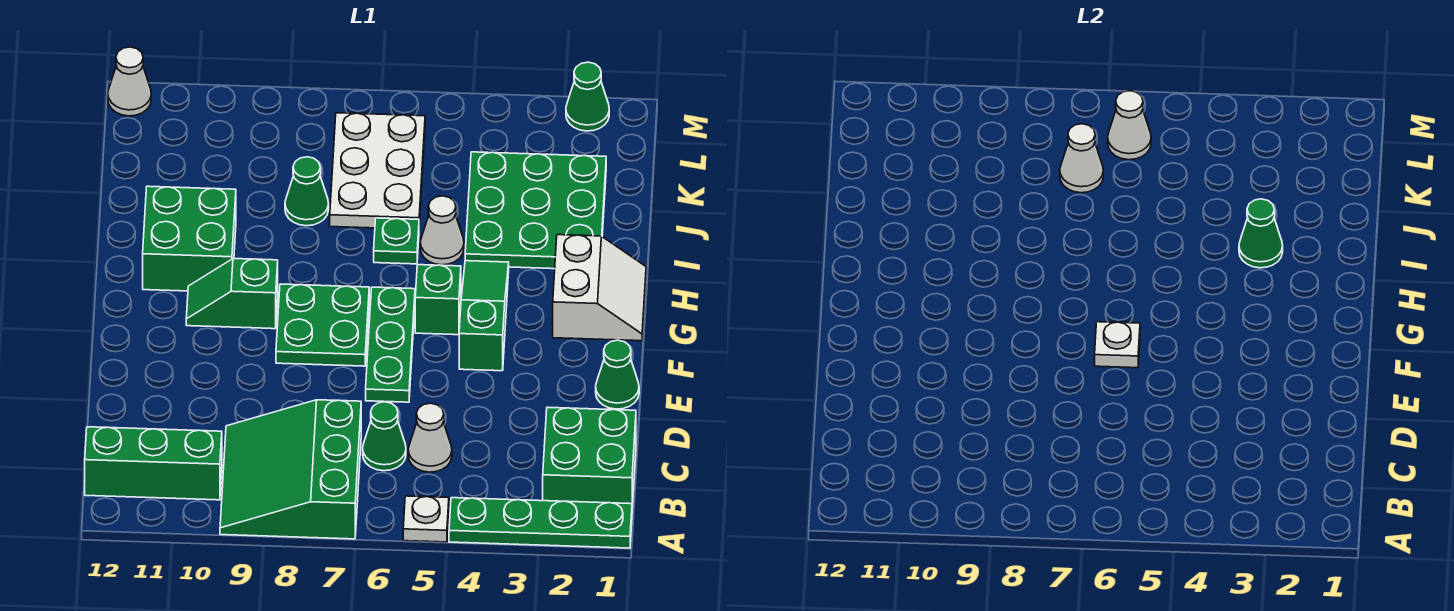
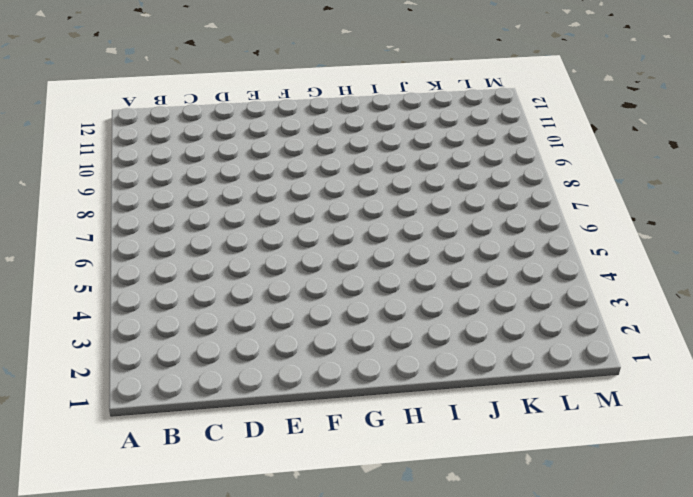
none -> green 1x4 plate [449,498,632,548]
none -> white 1x1 plate [403,496,449,542]
none -> green 3x3 slope [220,400,361,539]

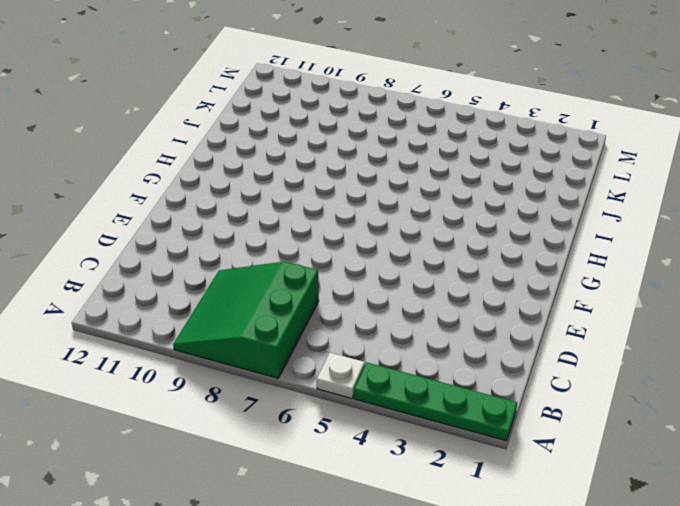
none -> green 2x2 brick [543,407,636,508]
none -> green 1x3 brick [85,427,222,500]
none -> white 1x1 cone [408,403,452,472]

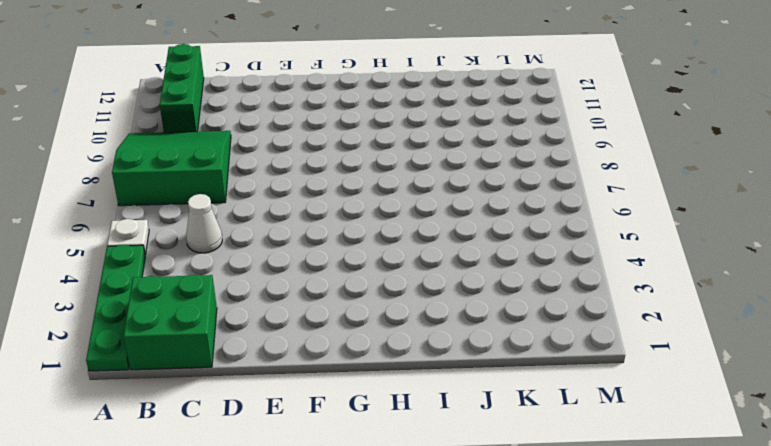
none -> green 1x1 cone [363,402,406,471]
none -> green 1x1 cone [596,340,639,409]
none -> green 1x3 plate [366,287,415,402]

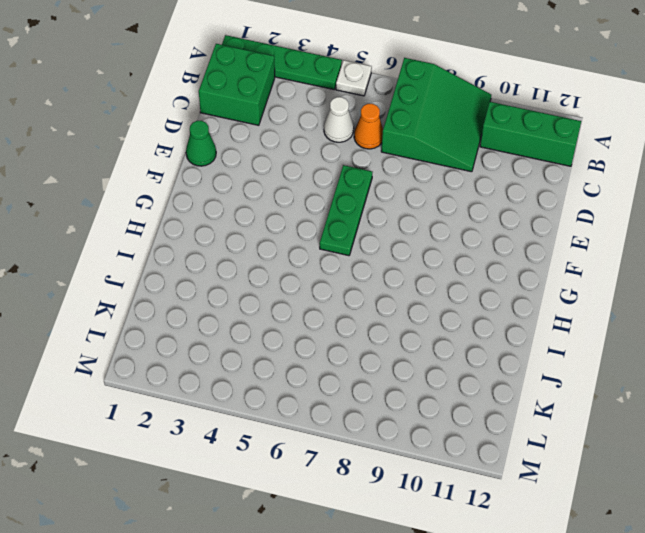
orange 1x1 cone [354,104,383,149] -> green 1x1 cone [363,402,406,471]
none -> green 1x3 slope [459,261,509,371]
none -> green 2x2 plate [276,284,369,366]
none -> white 2x2 slope [553,235,646,341]

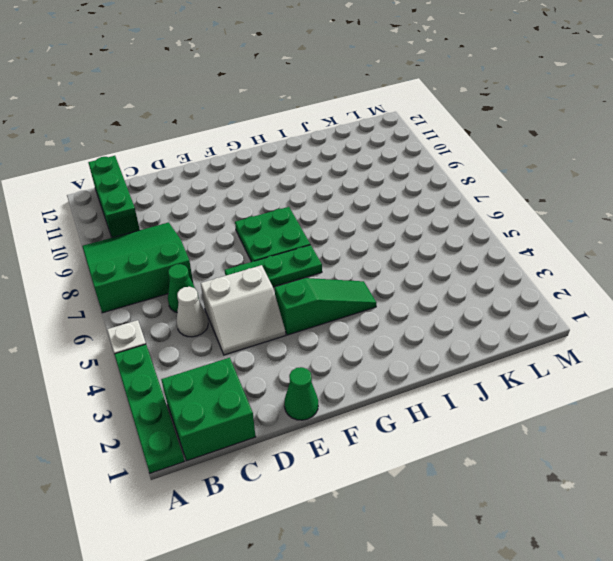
white 2x2 slope [201,265,286,355] -> white 2x2 slope moved to [553,235,646,341]
none -> green 1x1 brick [415,265,461,335]
none -> green 1x2 slope [186,259,278,329]
none -> green 2x2 brick [143,186,236,291]

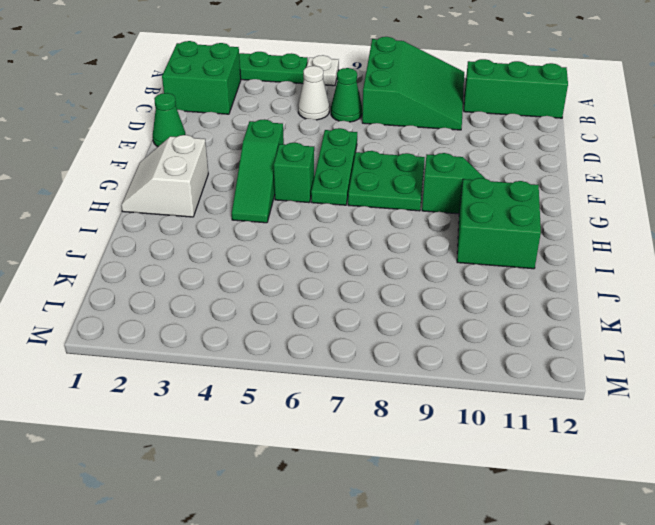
none -> green 3x3 plate [465,152,606,269]
none -> white 1x1 cone [420,196,464,265]
none -> green 1x1 plate [374,218,419,264]

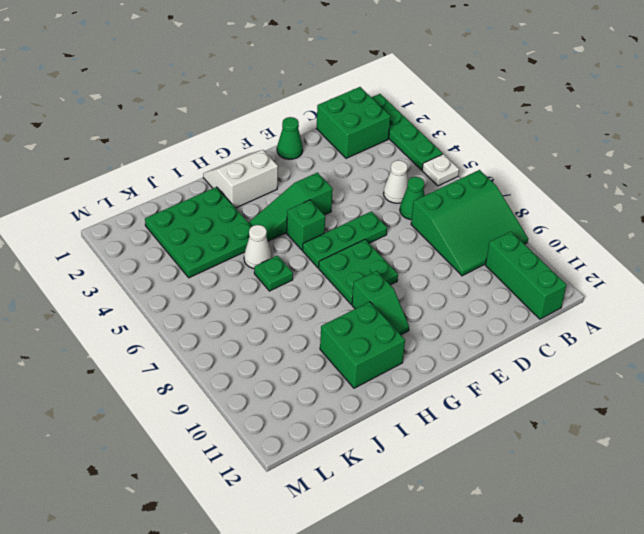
none -> white 2x3 plate [330,113,425,228]
none -> green 1x1 cone [285,157,329,226]
none -> green 1x1 cone [566,62,609,131]

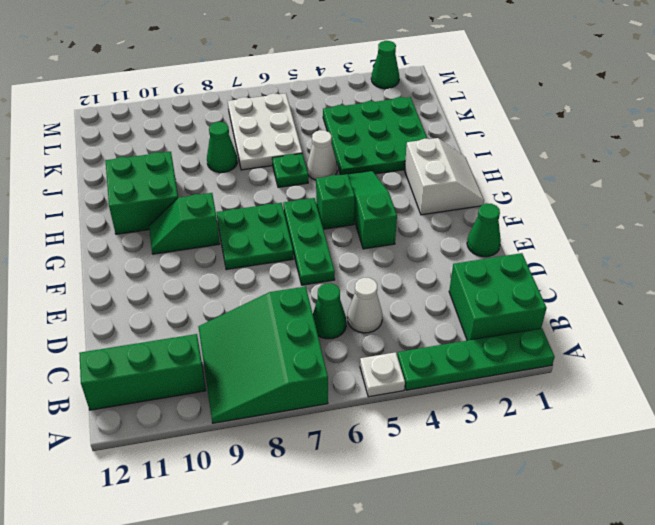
none -> white 1x1 cone [108,47,151,116]
none -> white 1x1 plate [1095,322,1140,368]
none -> green 1x1 cone [1239,199,1283,268]

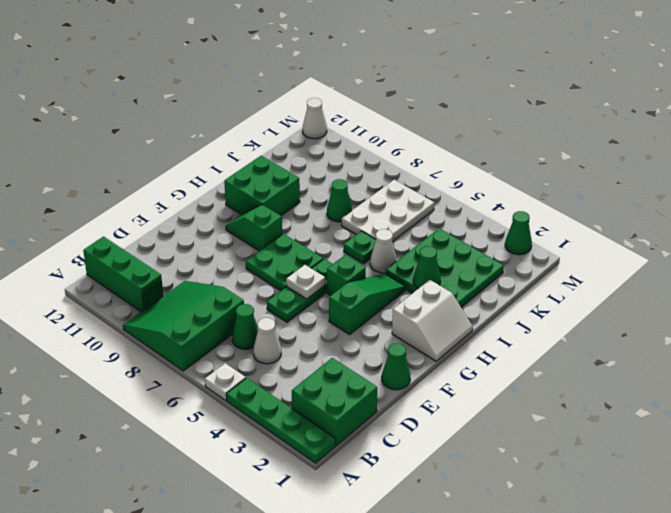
none -> white 1x1 cone [1060,124,1103,193]
none -> white 1x1 cone [1108,91,1151,160]

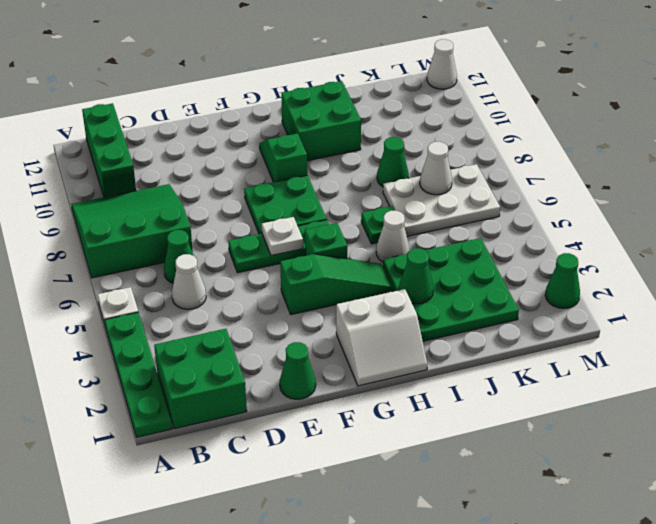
none -> white 1x1 cone [1108,91,1151,160]

